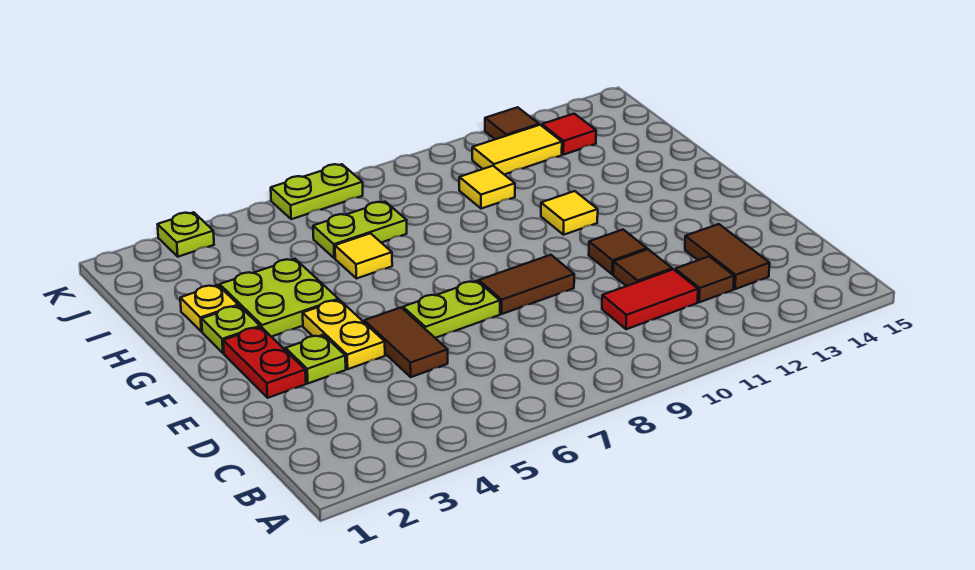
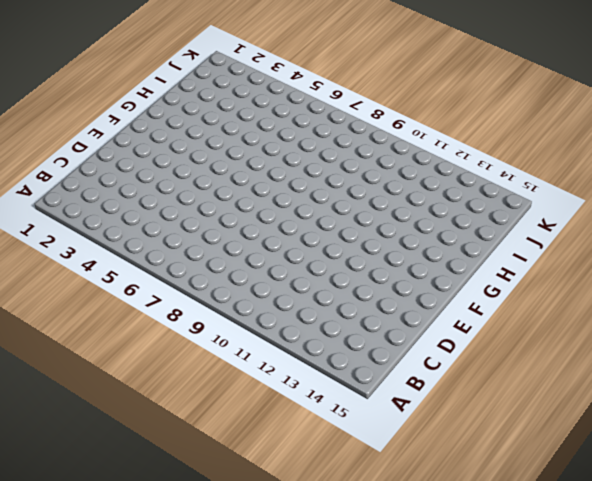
none -> red 1x2 tile [602,269,698,329]
none -> brown 1x1 tile [675,257,734,302]
none -> brown 1x2 tile [685,224,770,289]

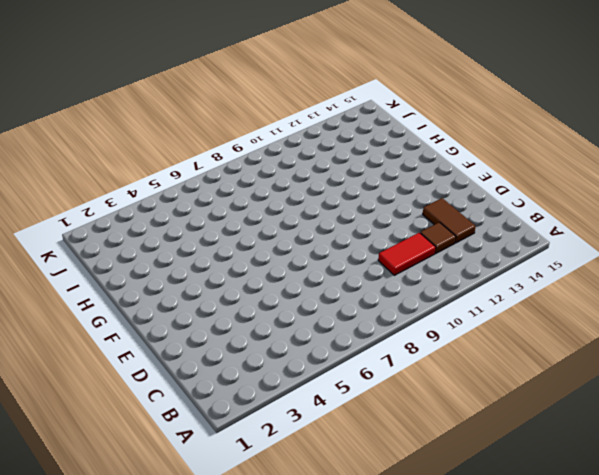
none -> brown 1x2 tile [364,308,448,377]
none -> brown 1x1 tile [613,249,672,286]
none -> red 1x2 plate [223,327,306,398]

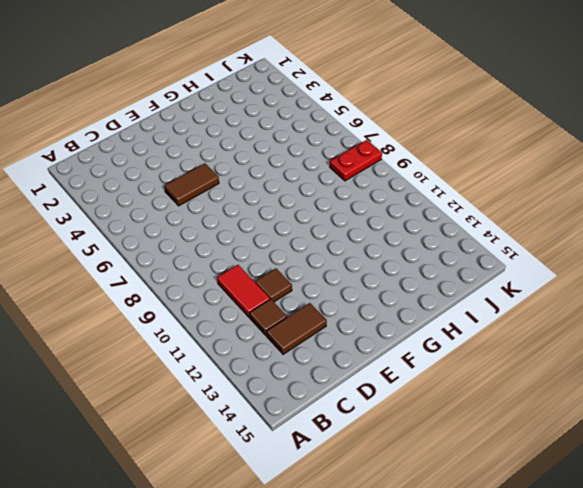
red 1x2 plate [330,140,382,181] -> red 1x2 plate moved to [223,327,306,398]
none -> lime 1x1 plate [286,335,346,383]
none -> yellow 1x2 plate [303,300,385,369]
none -> lime 1x2 plate [403,281,500,338]

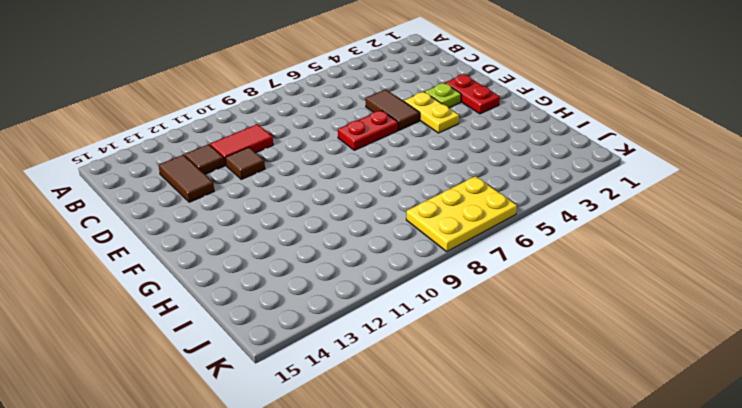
red 1x2 plate [338,110,398,150] -> lime 1x2 plate [403,281,500,338]
yellow 2x3 plate [406,176,517,252] -> lime 1x2 plate [271,164,363,219]
none -> brown 1x2 tile [479,255,574,314]
none -> brown 1x1 tile [589,230,647,274]
none -> lime 1x1 plate [202,306,260,353]

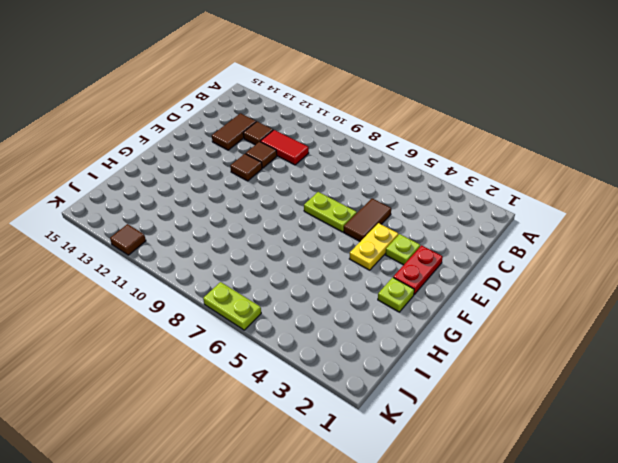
none -> brown 1x2 tile [479,255,574,314]
none -> lime 2x2 plate [220,259,339,337]
none -> yellow 1x1 tile [541,191,598,235]

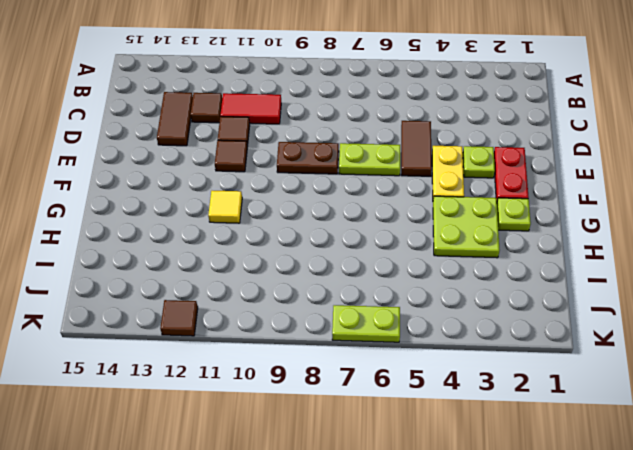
brown 1x2 plate [277,142,339,174] -> brown 1x2 tile [479,255,574,314]
none -> yellow 1x1 plate [180,285,238,332]
none -> yellow 1x1 tile [335,233,392,279]
none -> lime 1x2 plate [313,202,407,258]

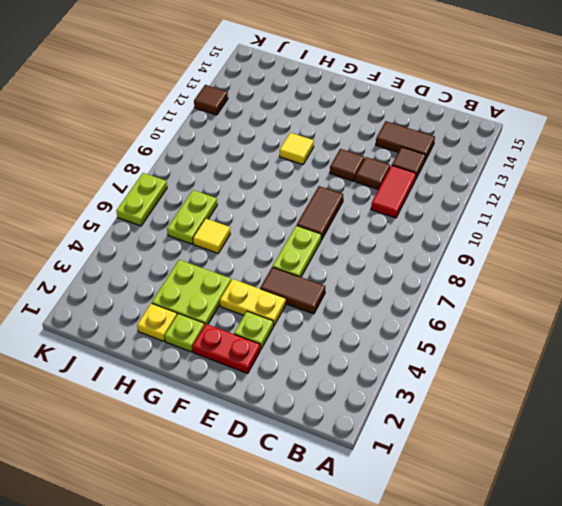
none -> yellow 1x1 tile [459,166,515,209]
none -> yellow 1x2 tile [472,125,562,175]
none -> red 1x1 tile [542,114,596,155]

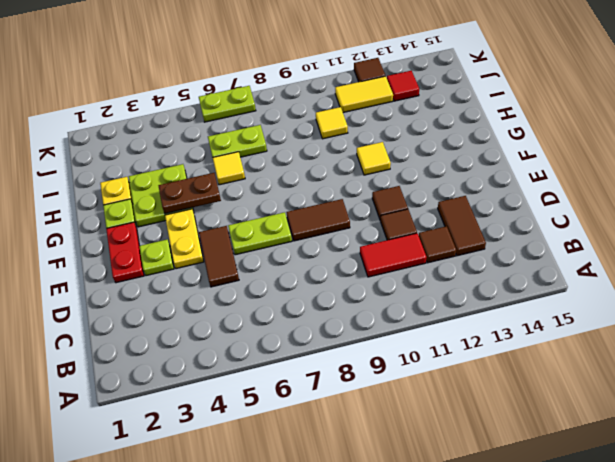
brown 1x2 plate [158,173,221,214] -> none
none -> lime 1x1 plate [158,212,214,257]

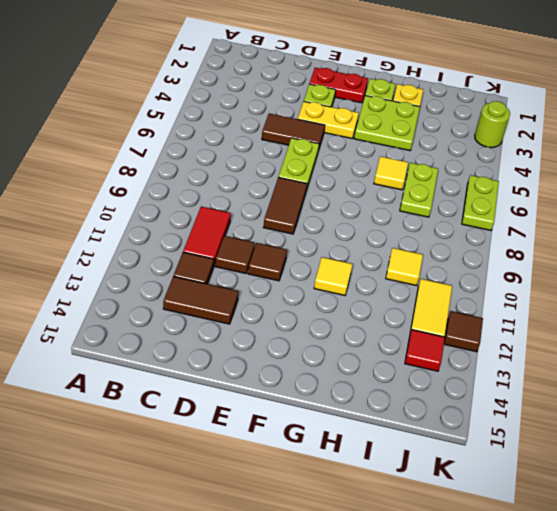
lime 1x1 round brick [475,101,510,148] -> lime 1x1 plate [158,212,214,257]

